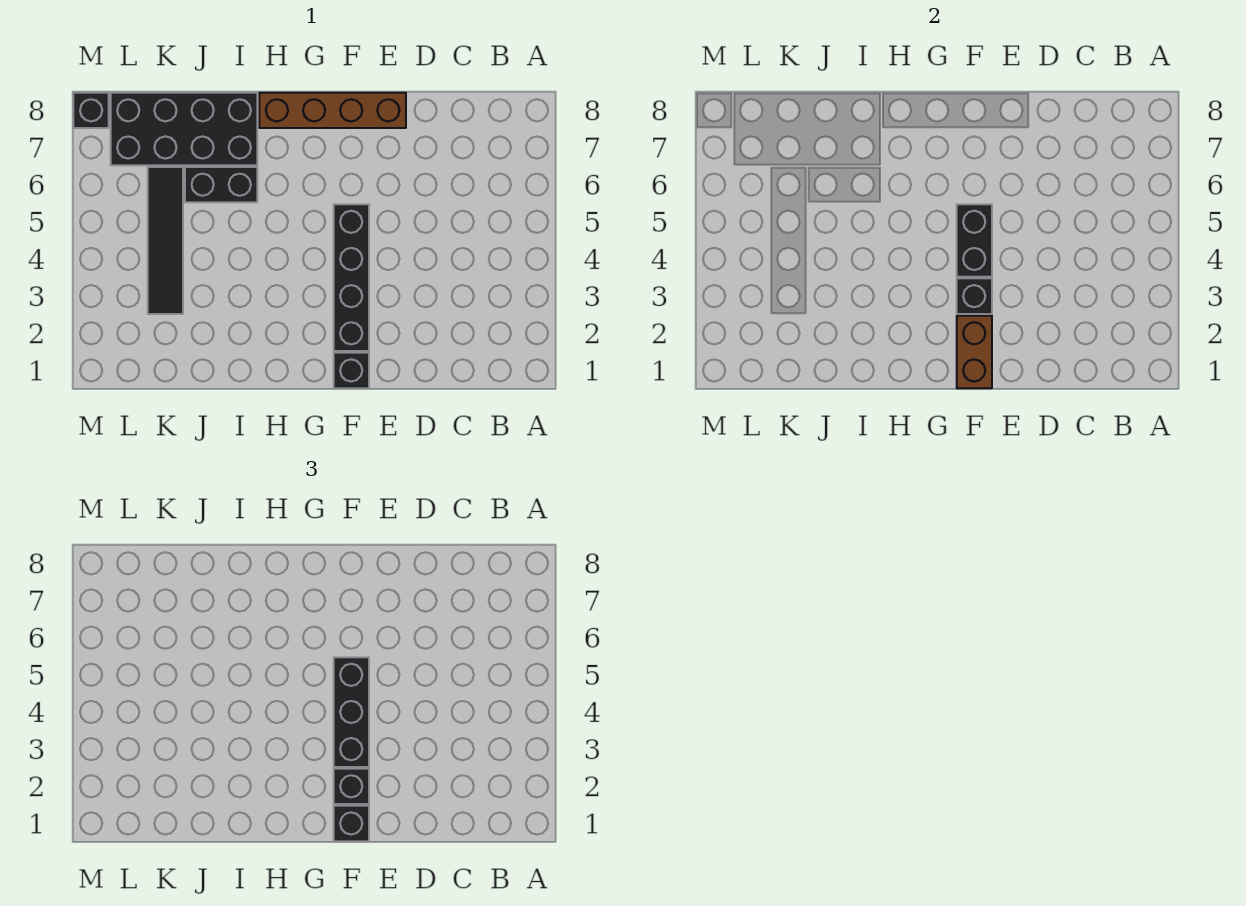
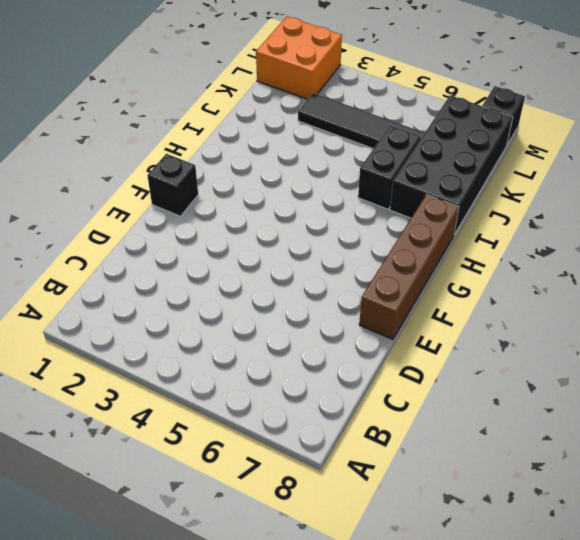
orange 2x2 brick [256,16,342,99] -> none
none -> black 1x4 brick [334,204,369,351]
none -> brown 1x2 brick [957,316,992,388]
none -> black 1x1 brick [957,278,992,314]

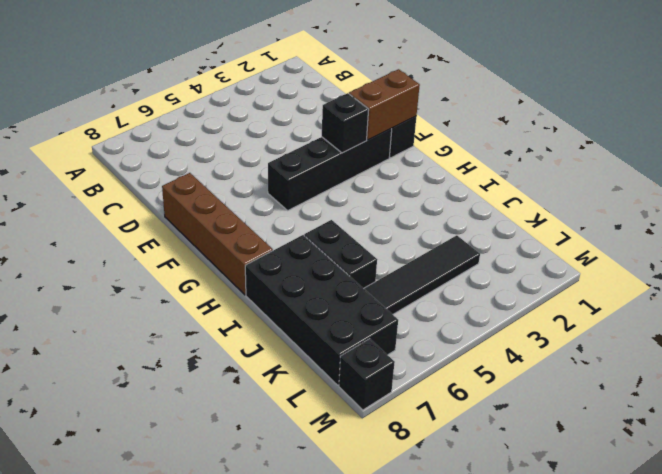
none -> black 1x2 brick [957,204,992,277]
none -> black 1x1 brick [334,806,369,841]
none -> black 1x1 brick [334,769,369,804]

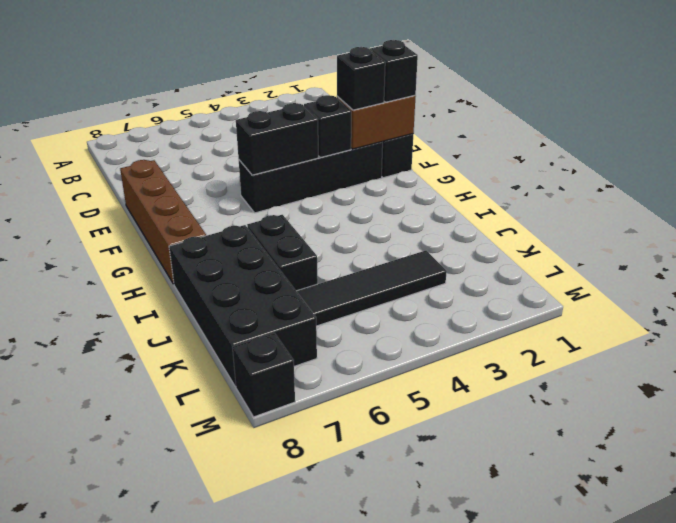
none -> black 1x3 brick [334,657,369,767]

